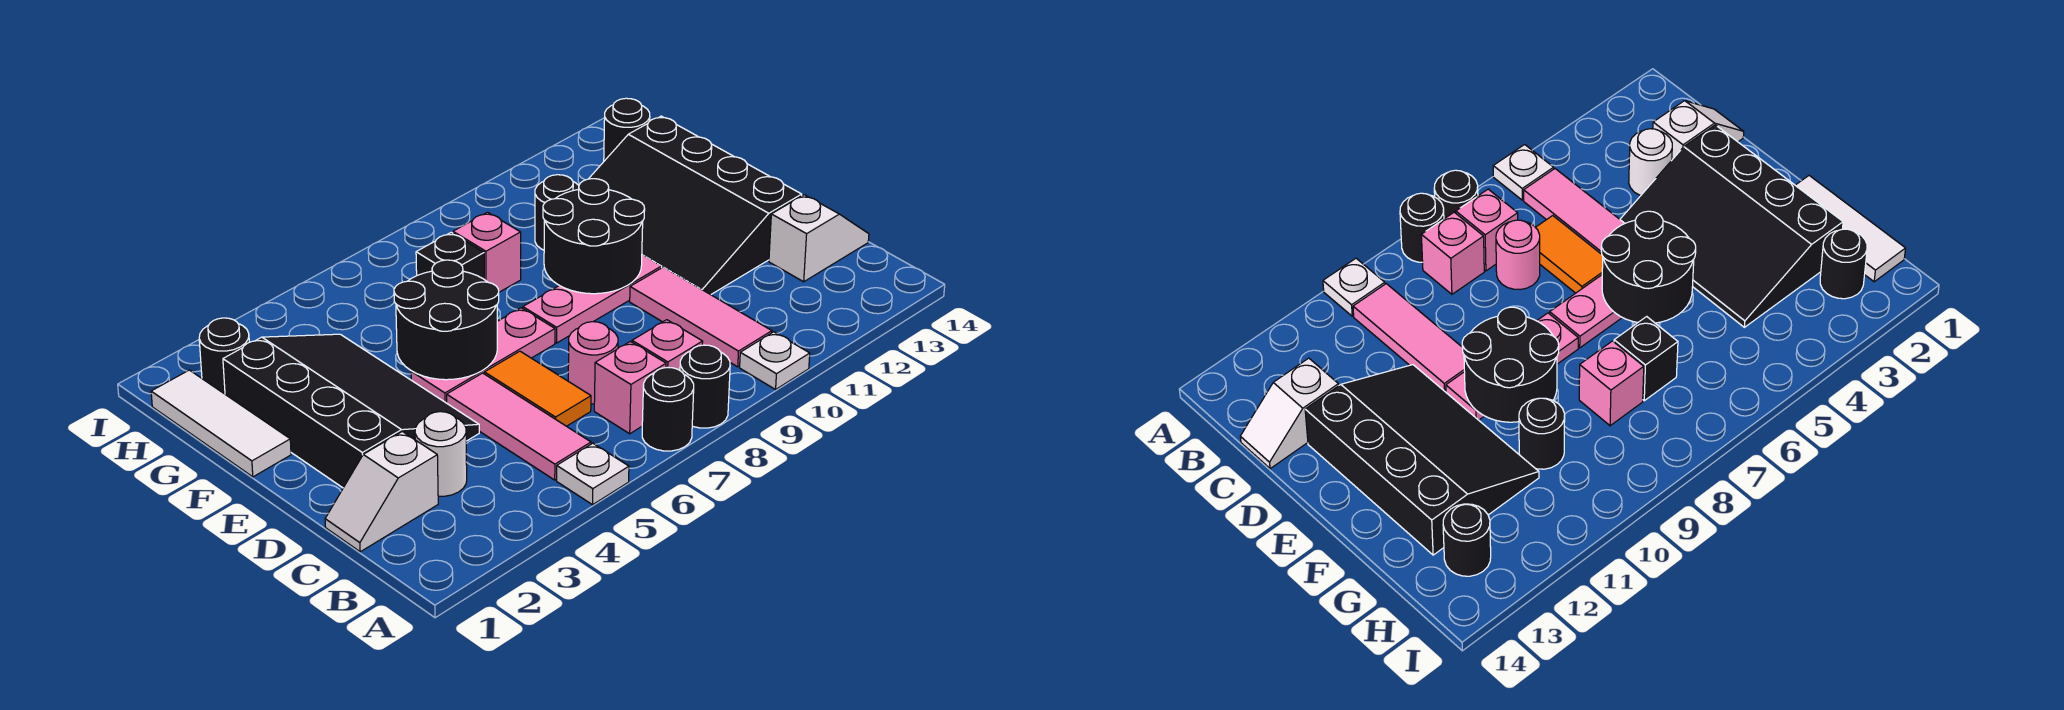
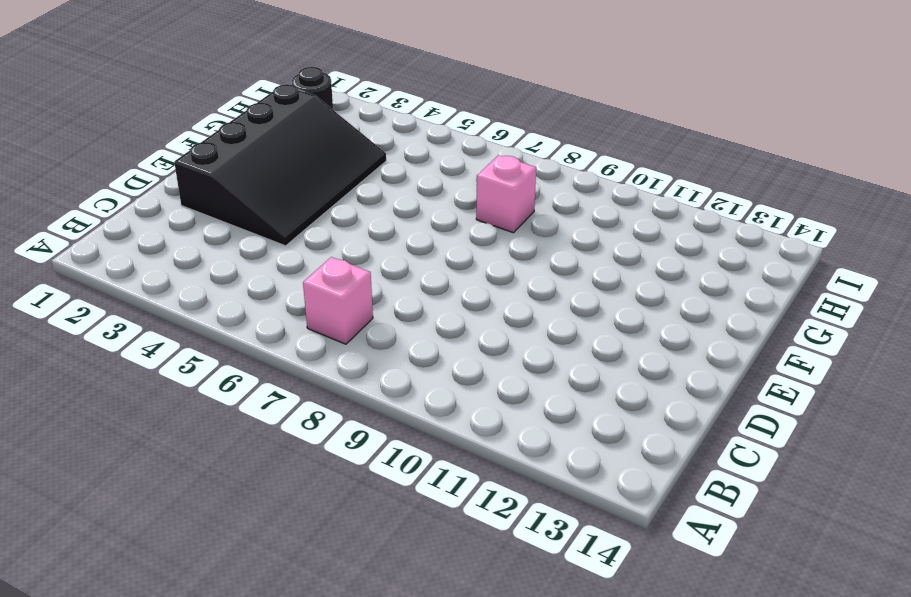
none -> white 1x1 plate [557,443,629,505]
none -> black 1x1 round brick [642,367,694,451]
none -> black 1x1 round brick [680,345,730,428]

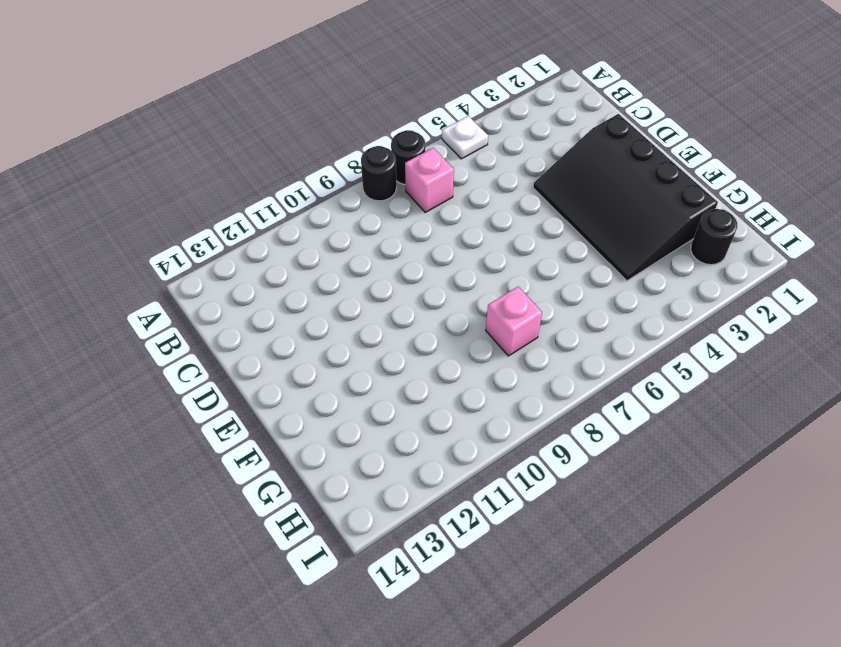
none -> white 1x1 plate [740,332,810,389]
none -> pink 1x3 tile [447,373,591,480]
none -> pink 1x1 brick [632,320,703,370]

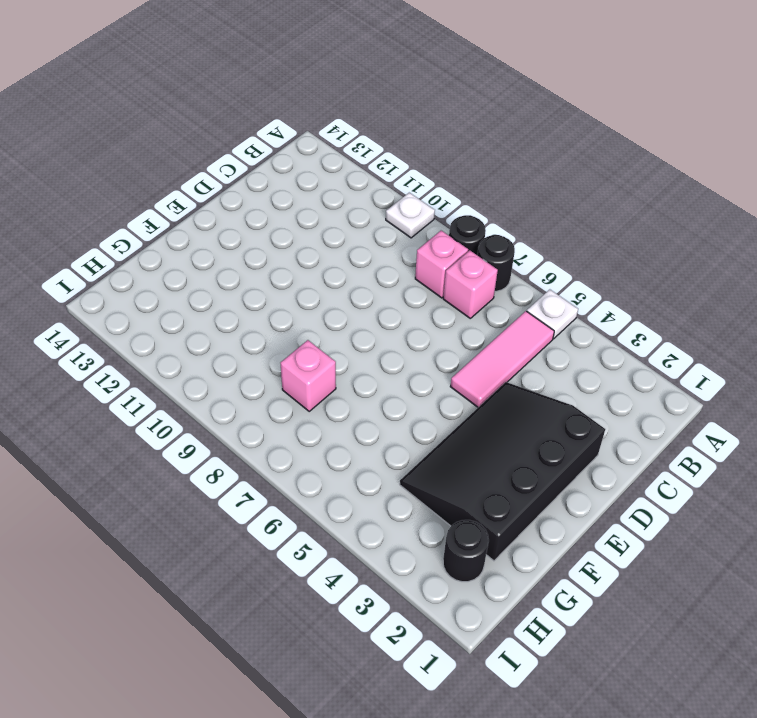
none -> pink 1x3 tile [630,267,772,367]
none -> white 1x2 slope [325,431,438,552]
none -> white 1x1 round brick [415,412,467,496]

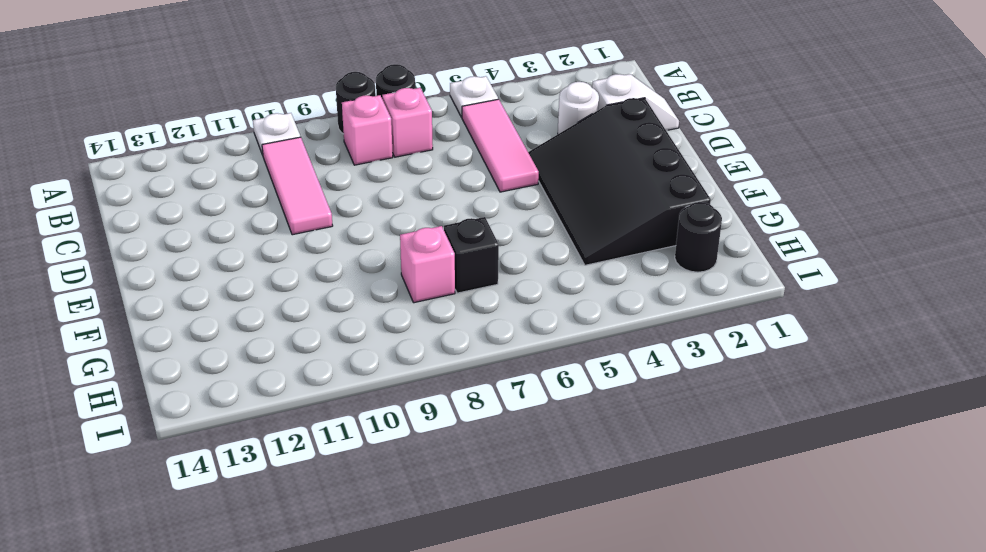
none -> orange 1x2 tile [484,351,591,426]
none -> pink 1x1 round brick [568,322,618,404]
none -> white 1x2 slope [769,195,869,282]

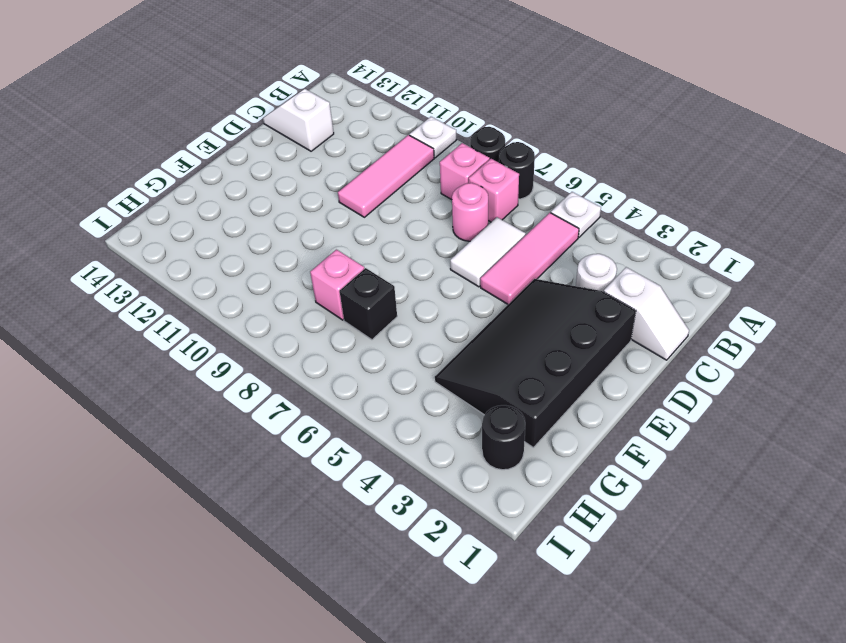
white 1x2 tile [450,217,526,287] -> orange 1x2 tile [484,351,591,426]
none -> black 3x4 slope [589,116,802,295]
none -> pink 1x3 plate [411,308,555,403]
none -> pink 1x3 plate [523,255,662,343]

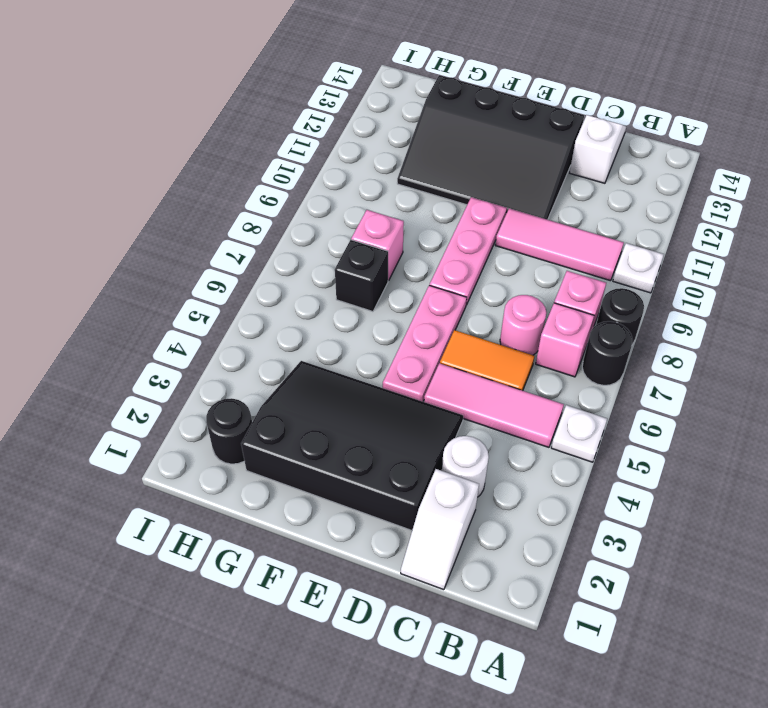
none -> white 1x3 tile [151,370,291,477]
none -> black 1x1 round brick [535,175,579,250]
none -> black 1x1 round brick [604,98,650,161]

